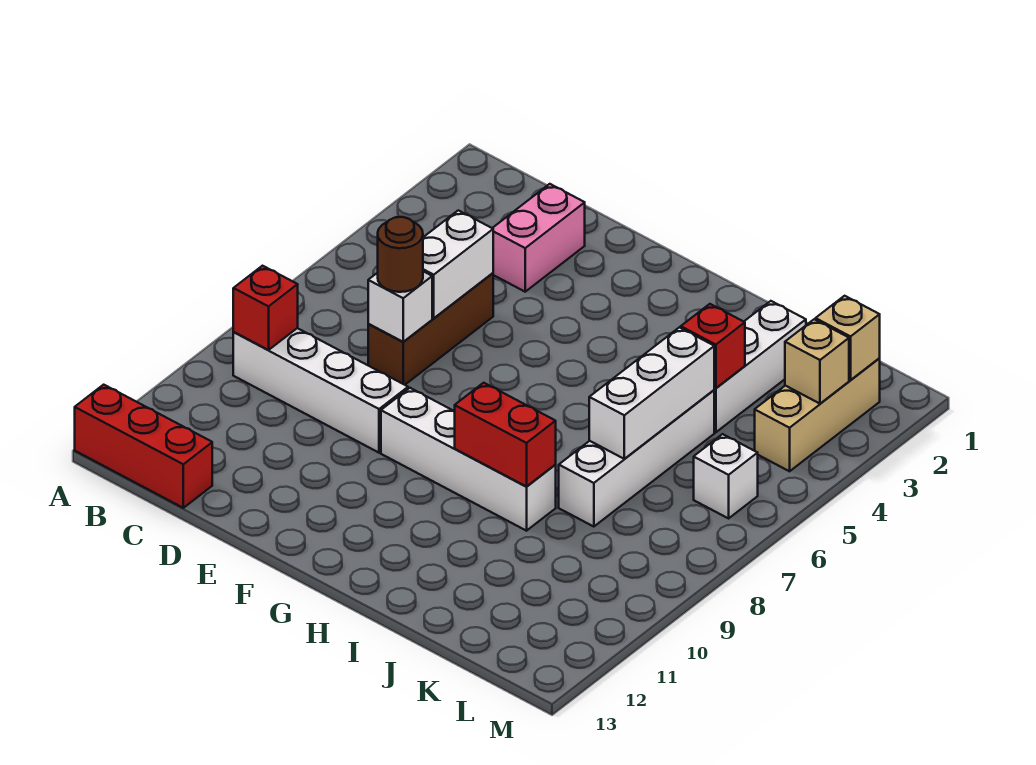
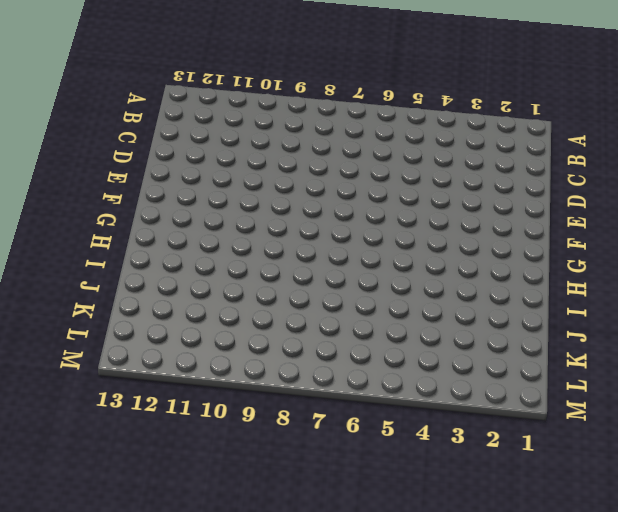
none -> red 1x3 brick [75,385,212,508]
none -> white 1x4 brick [233,328,408,453]
none -> pink 1x2 brick [493,184,585,292]

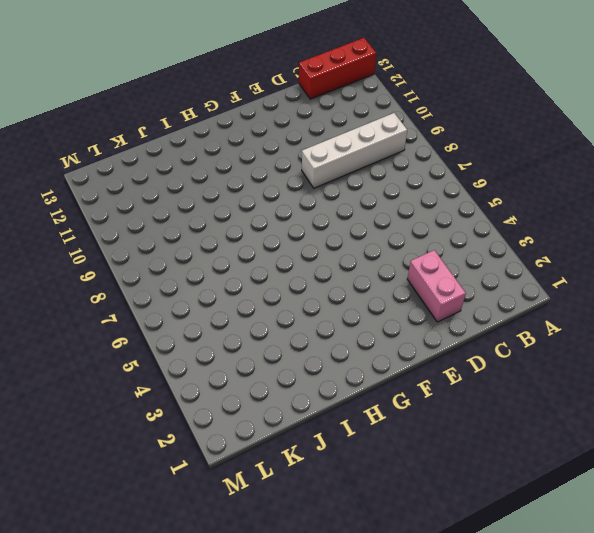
none -> brown 1x3 brick [368,273,493,385]
none -> white 1x4 brick [381,388,556,531]
none -> white 1x3 brick [714,301,806,432]

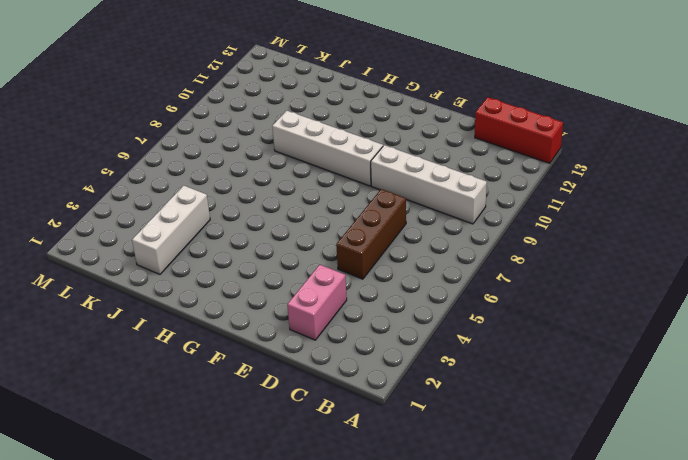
none -> white 1x4 brick [559,390,714,527]
none -> tan 1x3 brick [755,359,880,471]
none -> white 1x1 brick [694,434,758,518]

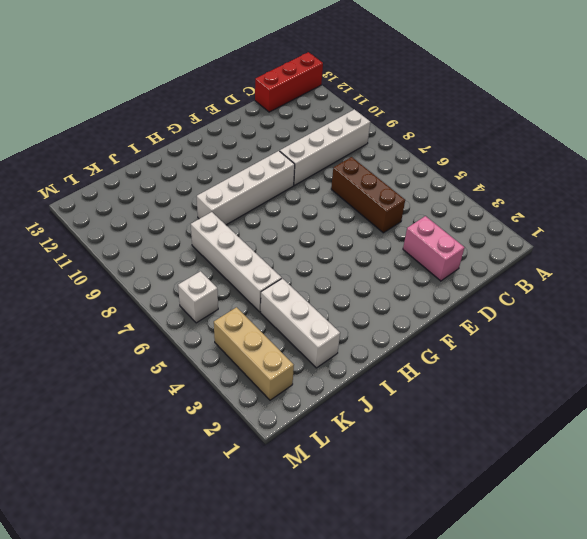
none -> red 1x1 brick [233,266,298,350]
none -> white 1x2 brick [423,210,493,318]
none -> white 1x1 brick [368,271,432,342]

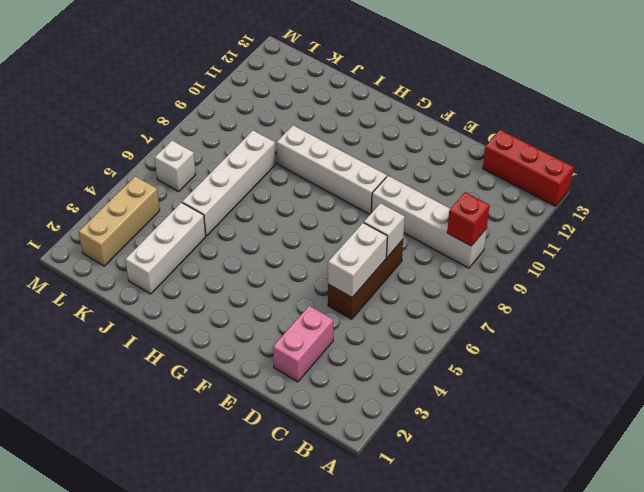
none -> red 1x2 brick [454,383,556,487]
none -> red 1x1 brick [681,304,745,388]
none -> white 1x3 brick [589,327,714,459]

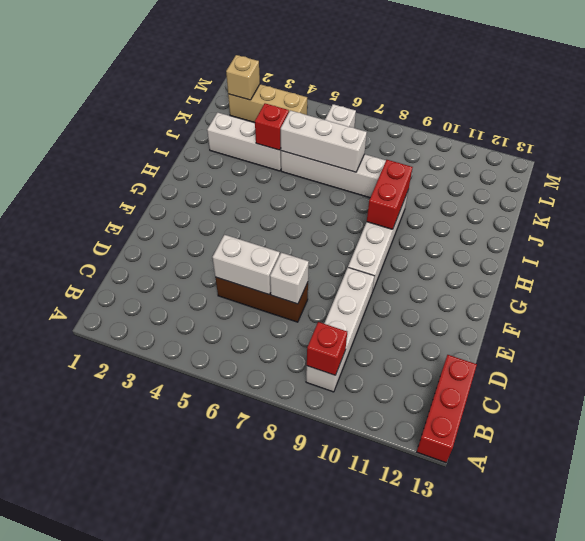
none -> pink 1x2 brick [493,184,585,292]
none -> tan 1x1 brick [785,319,849,404]
none -> brown 1x1 round brick [378,217,423,292]

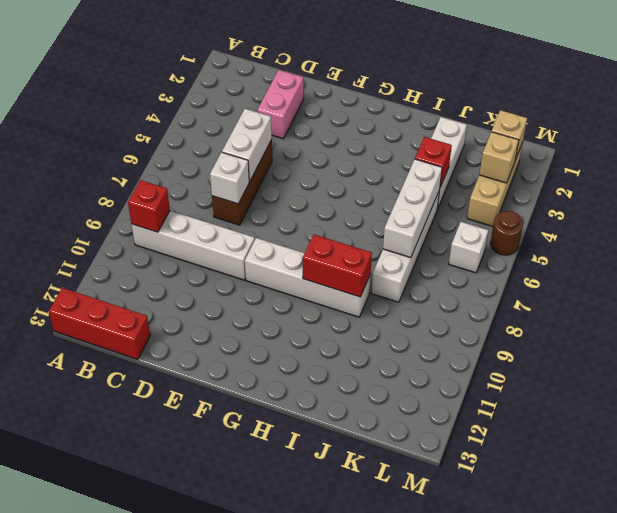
brown 1x1 round brick [490,211,523,255] -> brown 1x1 round brick moved to [378,217,423,292]

